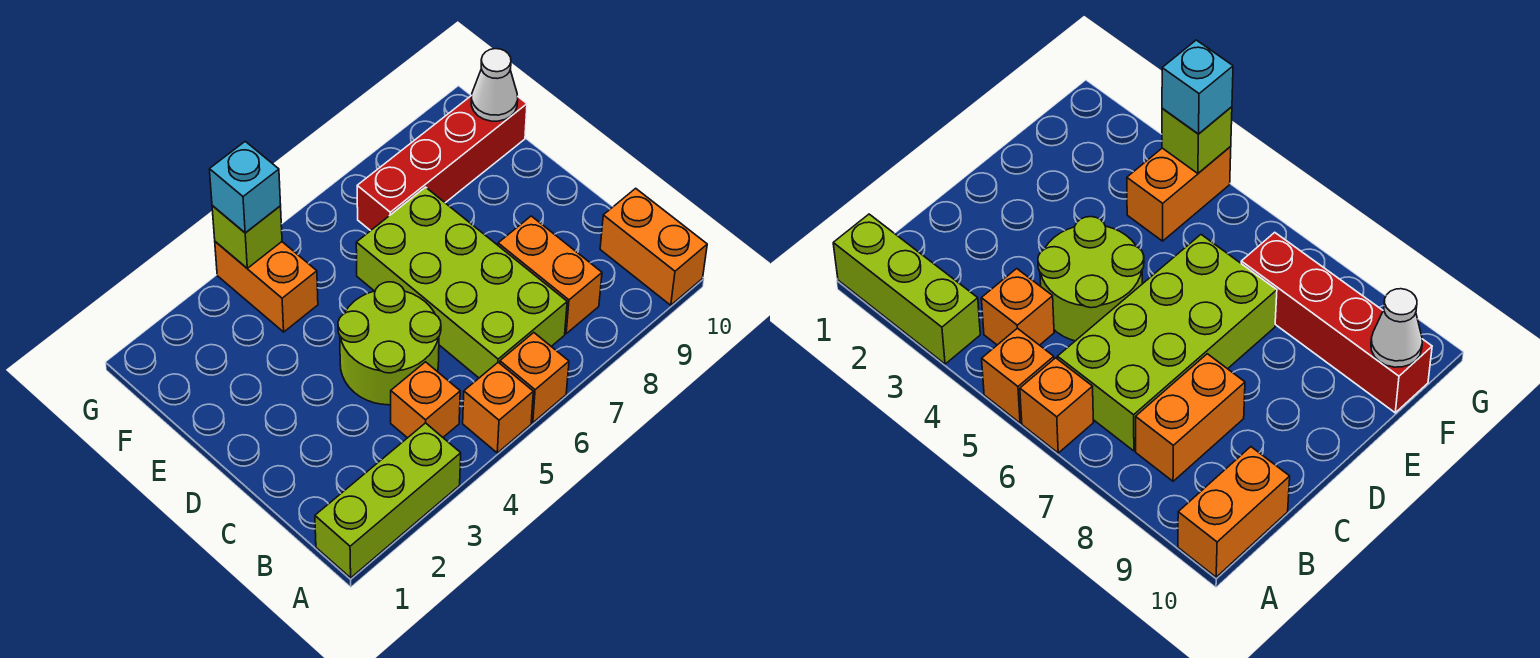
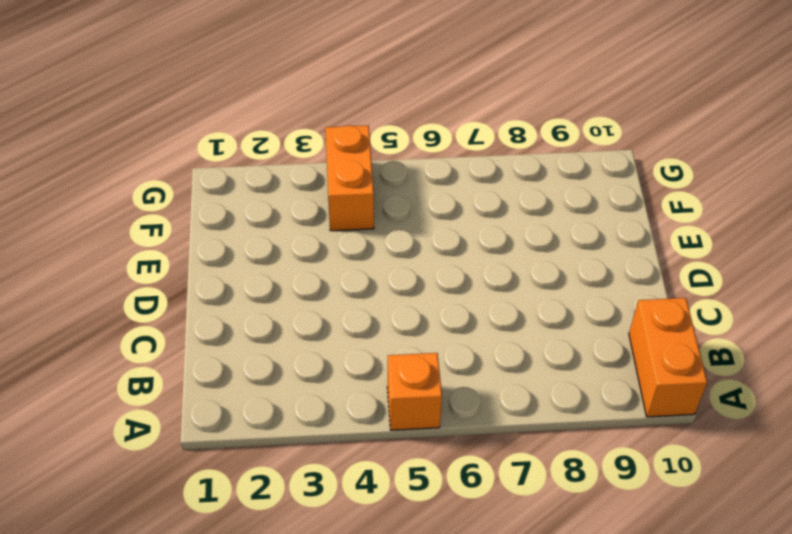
none -> lime 1x3 brick [315,423,461,578]
none -> orange 1x1 brick [500,333,569,423]
none -> orange 1x1 brick [391,362,460,438]

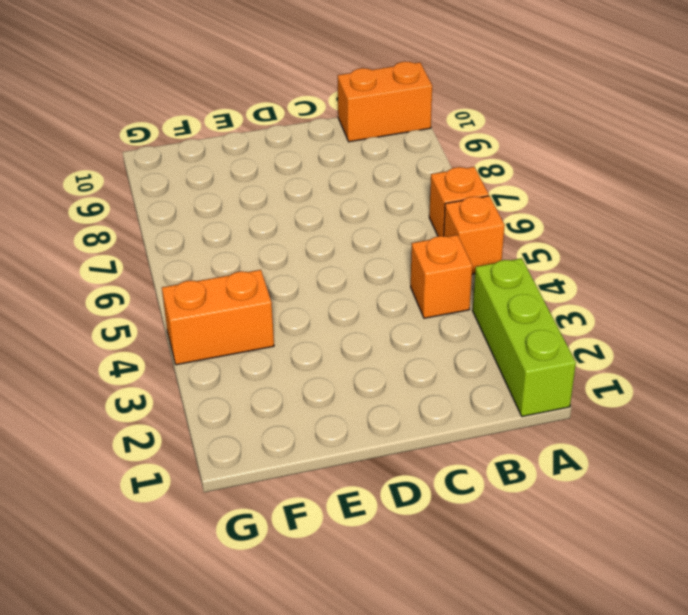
none -> lime 2x4 brick [356,187,567,378]
none -> orange 1x2 brick [498,216,602,334]
none -> lime 2x2 round brick [338,282,441,405]

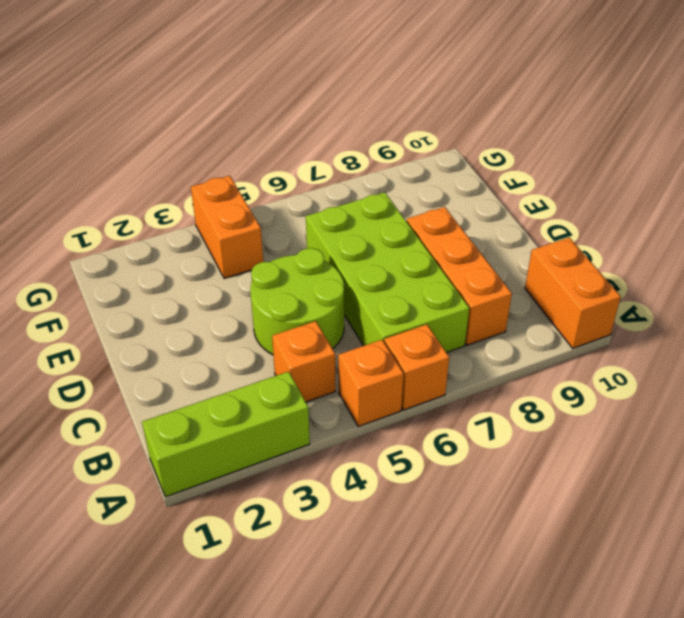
orange 1x3 brick [406,207,512,345] -> orange 1x2 brick [498,216,602,334]
none -> red 1x4 brick [357,96,527,231]
none -> white 1x1 cone [471,49,518,121]
none -> lime 1x1 brick [212,206,282,268]

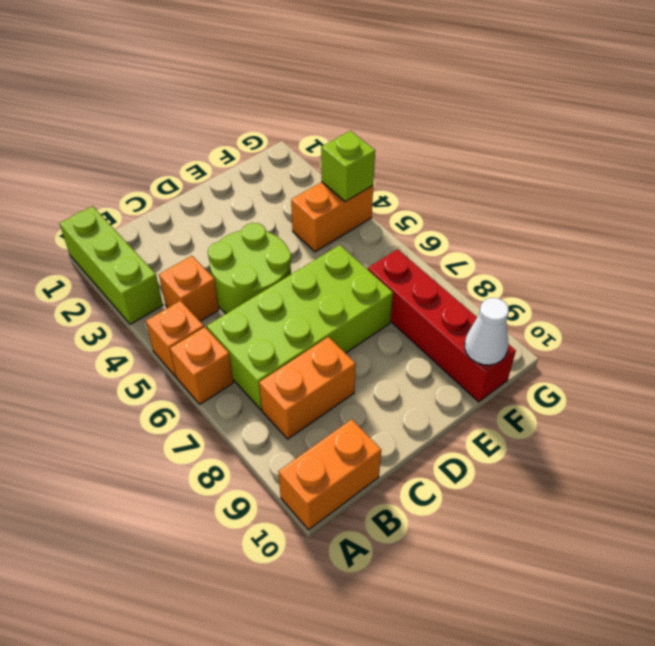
none -> cyan 1x1 brick [209,141,281,233]

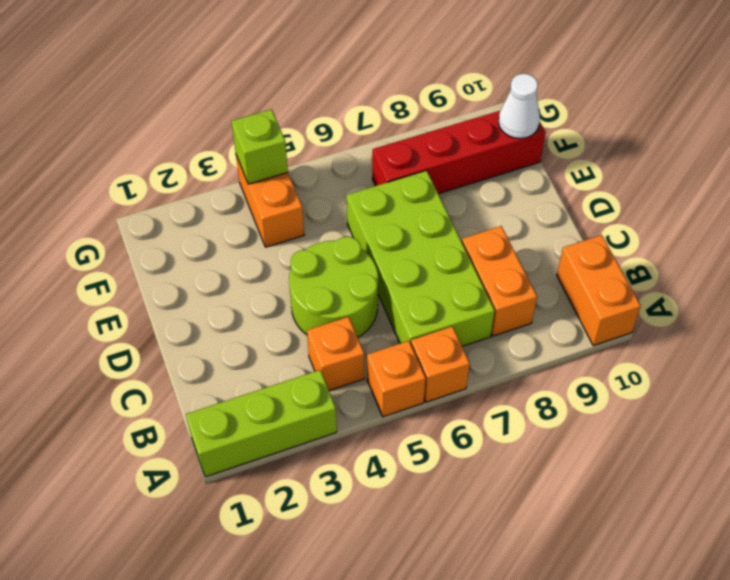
none -> cyan 1x1 brick [209,141,281,233]

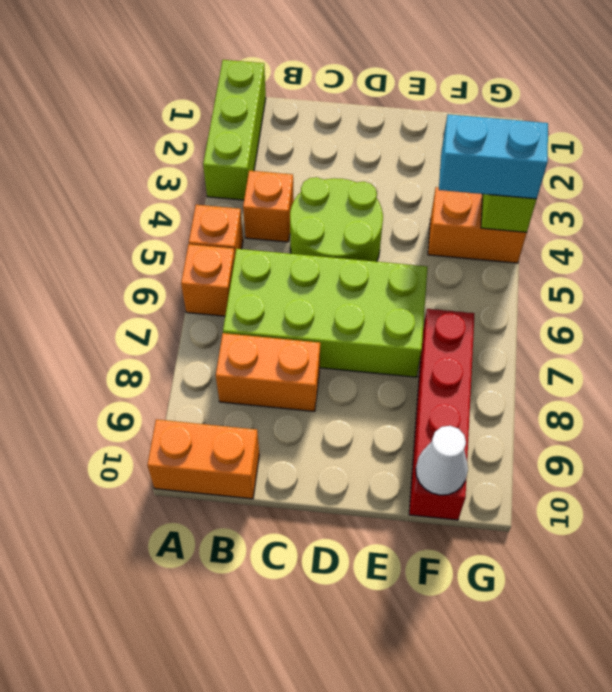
cyan 1x2 brick [439,114,548,199] -> cyan 1x1 brick [209,141,281,233]

